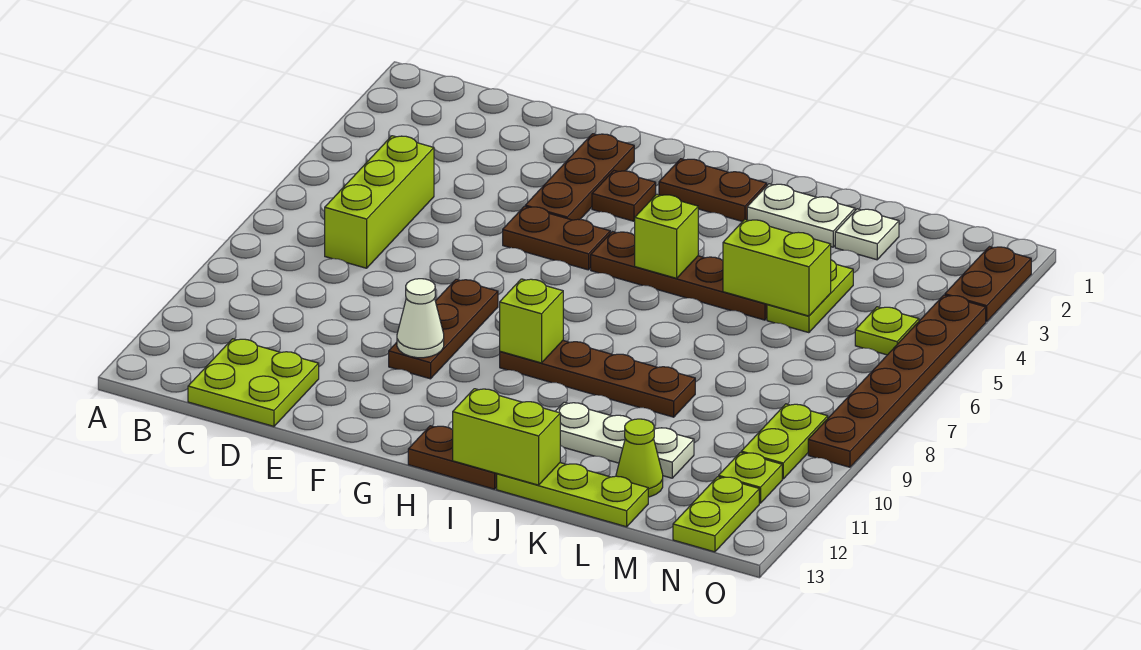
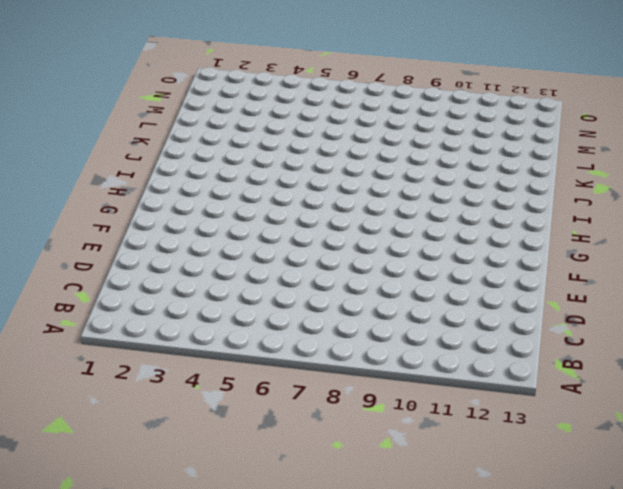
none -> lime 1x3 brick [325,136,434,268]
none -> lime 2x2 plate [188,339,319,426]
none -> brown 1x3 plate [525,134,634,220]

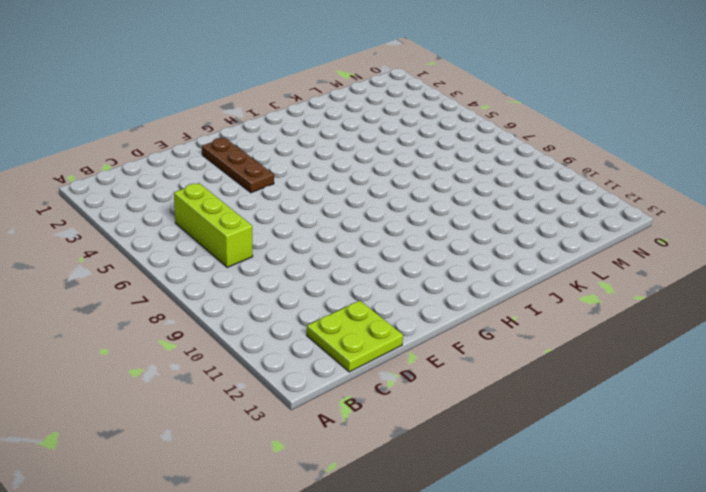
none -> brown 1x2 plate [503,206,610,270]
none -> brown 1x3 plate [389,279,498,379]
none -> brown 1x1 plate [592,171,656,221]

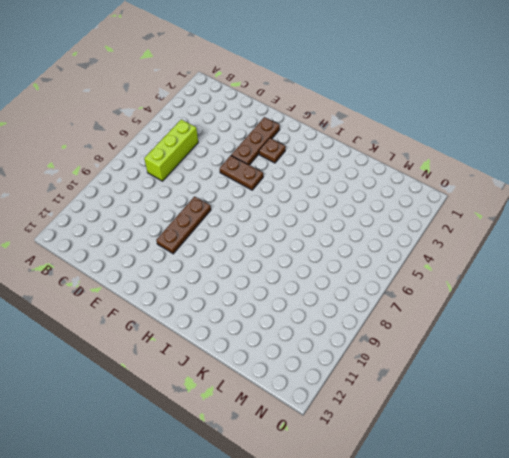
none -> lime 2x2 plate [188,339,319,426]
none -> brown 1x2 plate [659,159,767,222]
none -> brown 1x4 plate [591,232,767,320]

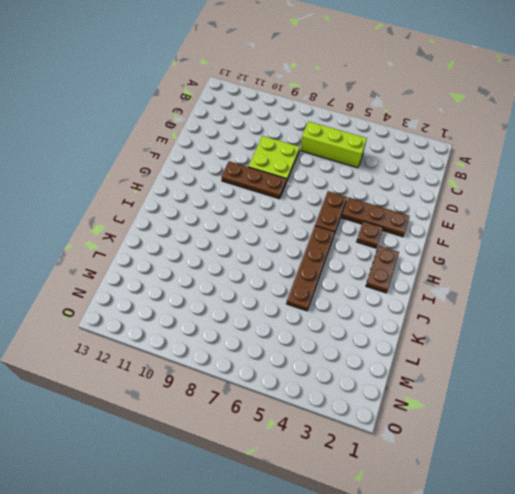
lime 2x2 plate [248,136,300,182] -> lime 2x2 plate moved to [188,339,319,426]
none -> brown 1x4 plate [500,341,695,417]
none -> brown 1x2 plate [408,426,497,489]
none -> white 1x2 plate [747,184,855,247]

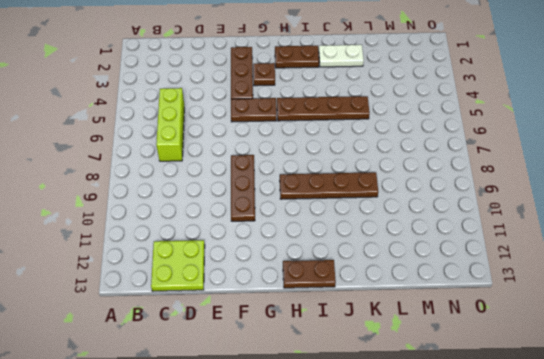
none -> white 1x3 plate [555,402,694,478]
none -> lime 1x3 plate [497,463,648,527]
none -> white 1x1 plate [835,209,899,260]

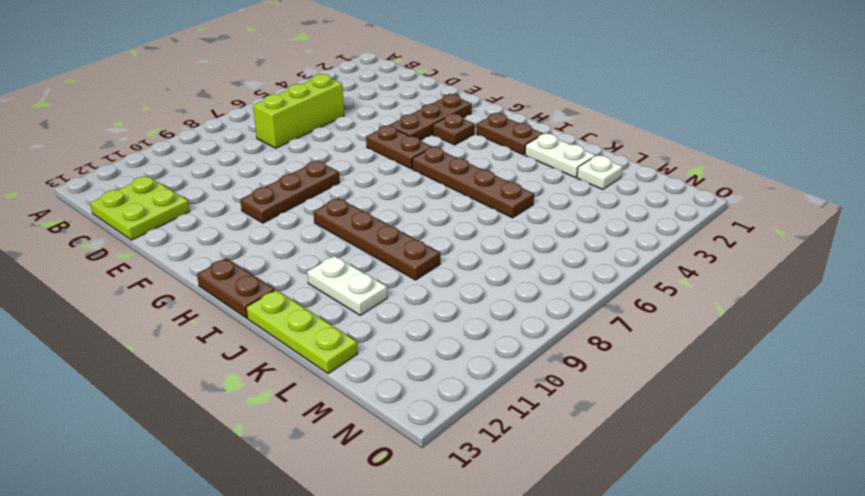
white 1x2 plate [307,256,387,315] -> white 1x3 plate [555,402,694,478]
none -> lime 1x2 plate [767,260,853,333]
none -> lime 1x1 cone [616,419,663,497]
none -> lime 1x1 plate [855,307,919,355]

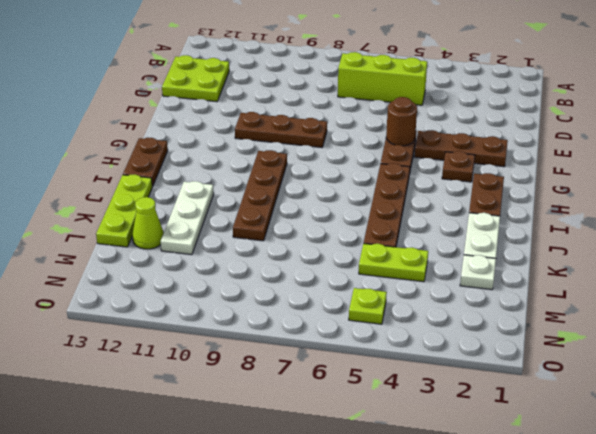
brown 1x1 round brick [386,97,417,146] -> none
none -> lime 1x2 plate [741,404,828,479]
none -> lime 1x1 plate [719,452,782,503]
none -> lime 1x2 plate [673,477,759,552]

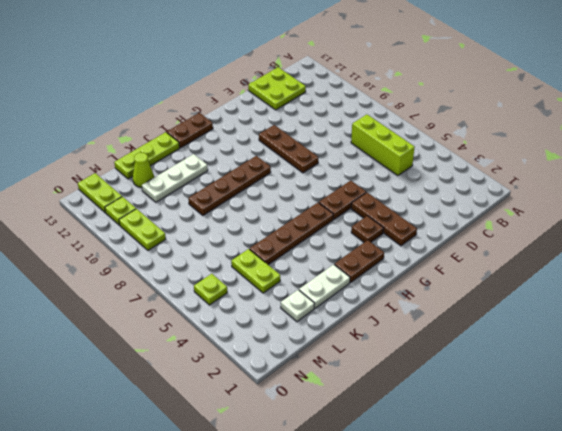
none -> brown 1x2 plate [945,247,1031,322]
none -> brown 1x6 plate [808,295,986,467]
none -> white 1x1 cone [397,279,444,358]

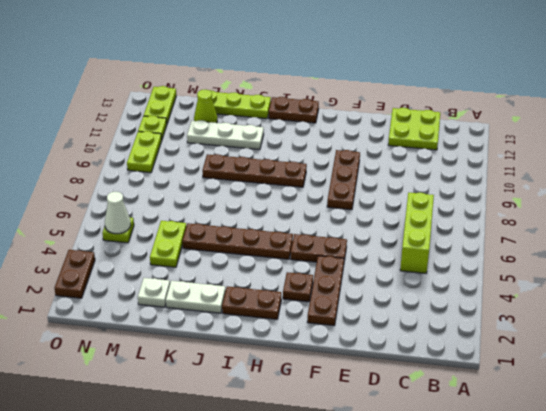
white 1x1 cone [105,192,131,234] -> white 1x1 cone moved to [397,279,444,358]
none -> brown 1x6 plate [808,295,986,467]
none -> lime 1x1 brick [500,279,563,363]
none -> lime 1x1 brick [635,194,698,278]

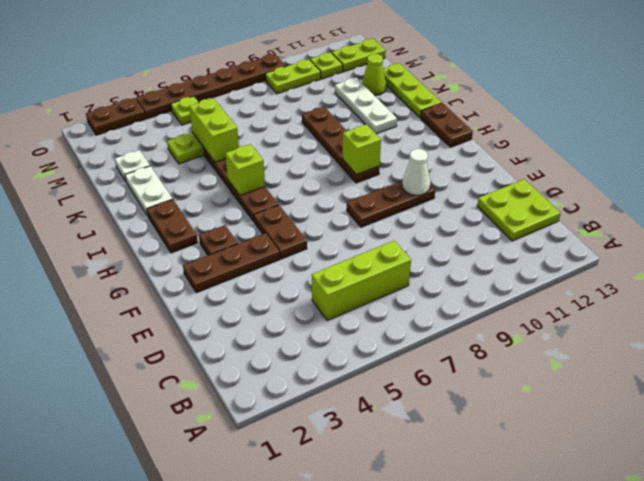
none -> lime 1x2 brick [453,389,560,485]

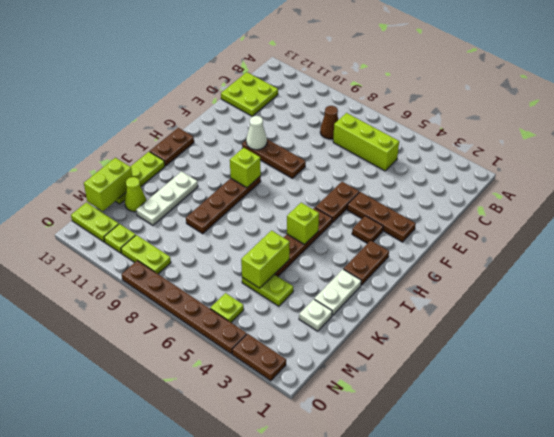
brown 1x1 cone [320,106,338,139] -> none
lime 1x2 brick [84,158,132,211] -> lime 1x2 brick moved to [453,389,560,485]

